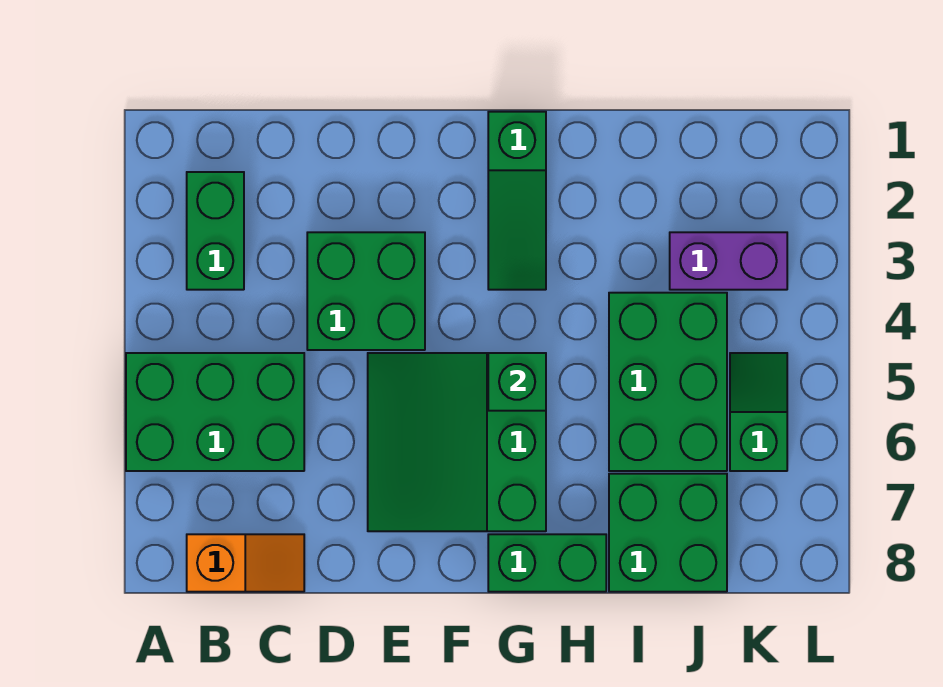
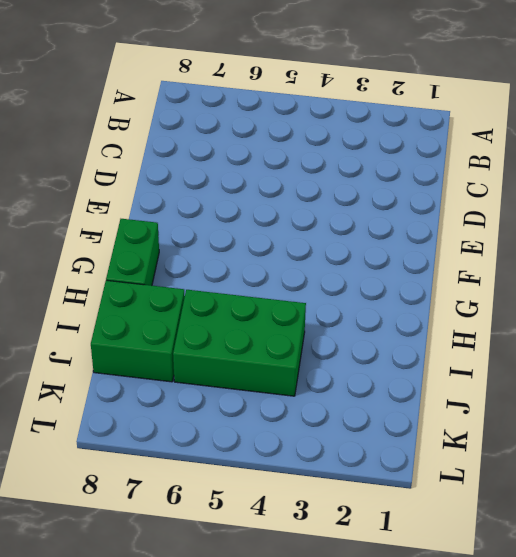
none -> green 2x3 brick [126,353,304,471]
none -> green 1x2 brick [187,172,244,290]
none -> orange 1x2 slope [187,534,304,592]

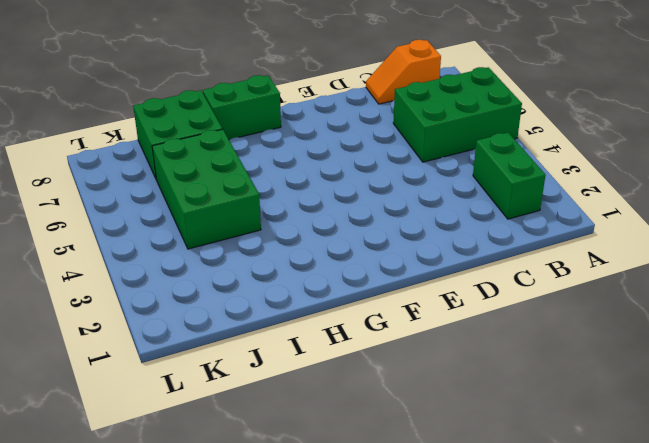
none -> green 2x2 brick [307,232,425,350]
none -> green 3x3 slope [368,353,546,531]
none -> green 1x3 slope [488,112,546,290]

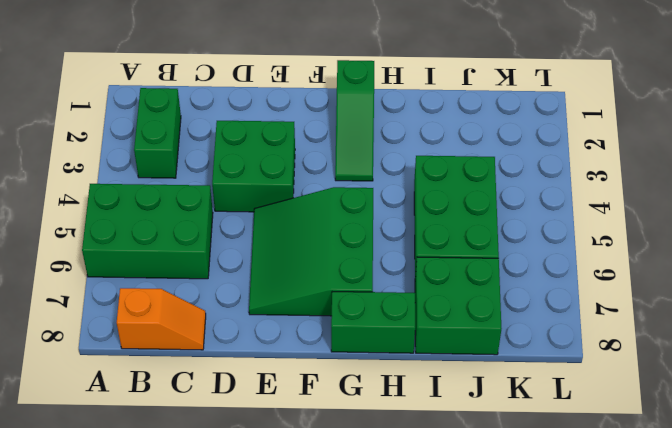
none -> purple 1x2 brick [670,232,787,290]
none -> green 1x2 slope [730,353,787,471]
none -> green 1x1 brick [488,353,546,411]

